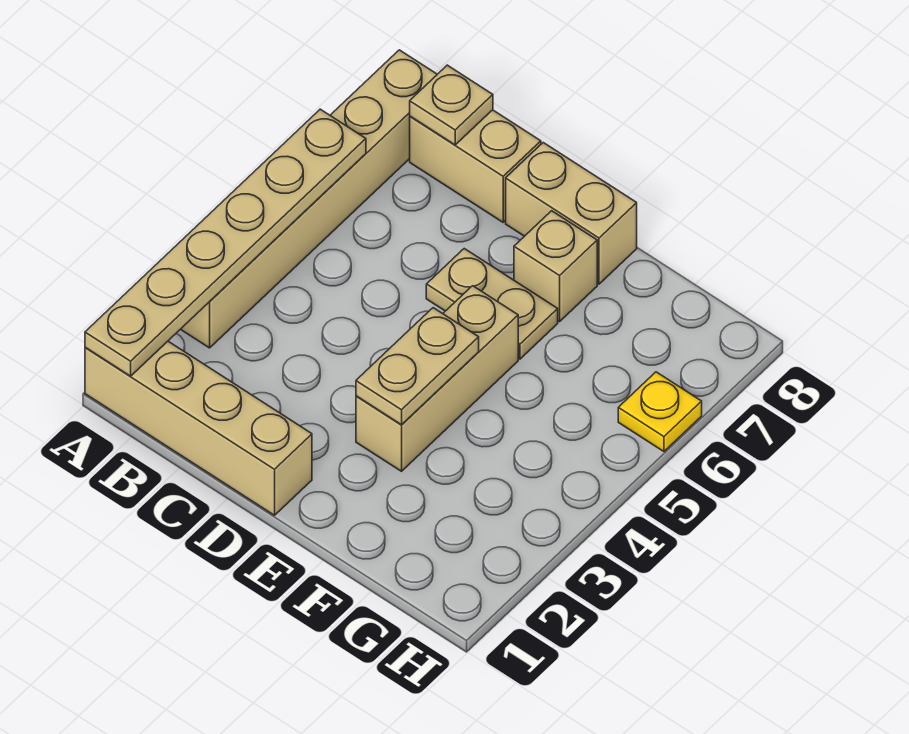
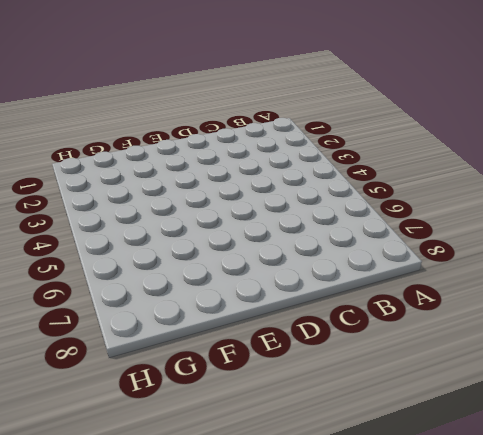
none -> tan 1x4 brick [85,341,312,515]
none -> tan 1x6 brick [181,50,437,348]

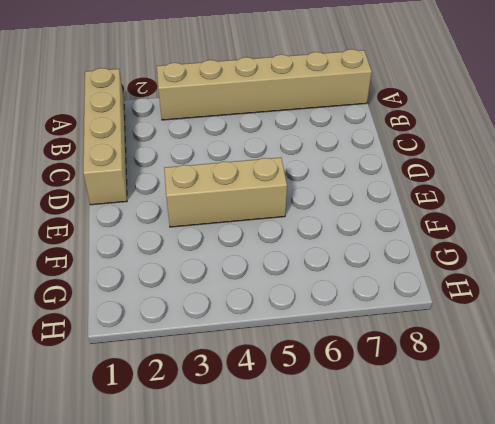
none -> tan 1x2 brick [410,110,541,222]
none -> tan 1x2 plate [426,249,558,359]

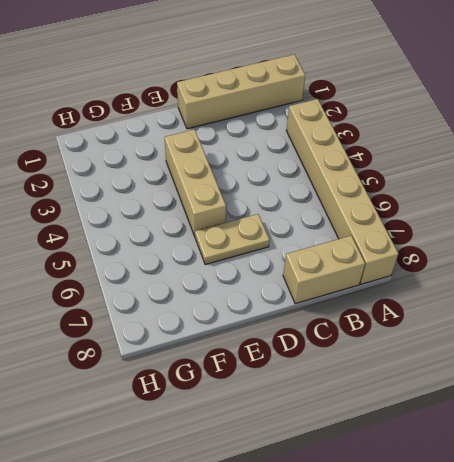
none -> tan 1x2 brick [506,143,637,284]
none -> tan 1x1 brick [514,211,597,322]

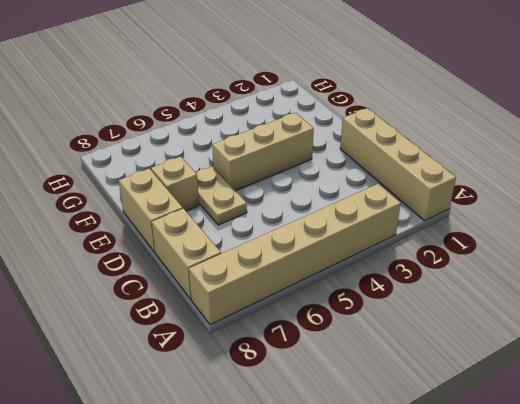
none -> yellow 1x1 plate [618,372,702,451]
none -> tan 1x6 plate [85,109,366,376]

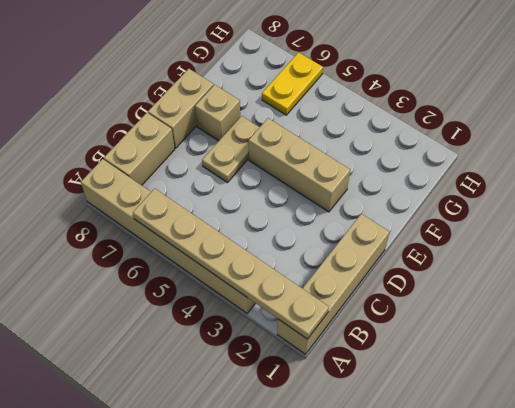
yellow 1x2 plate [262,52,323,115] -> yellow 1x1 plate [618,372,702,451]
none -> tan 1x1 plate [410,65,493,145]
none -> tan 1x2 plate [356,308,479,425]

